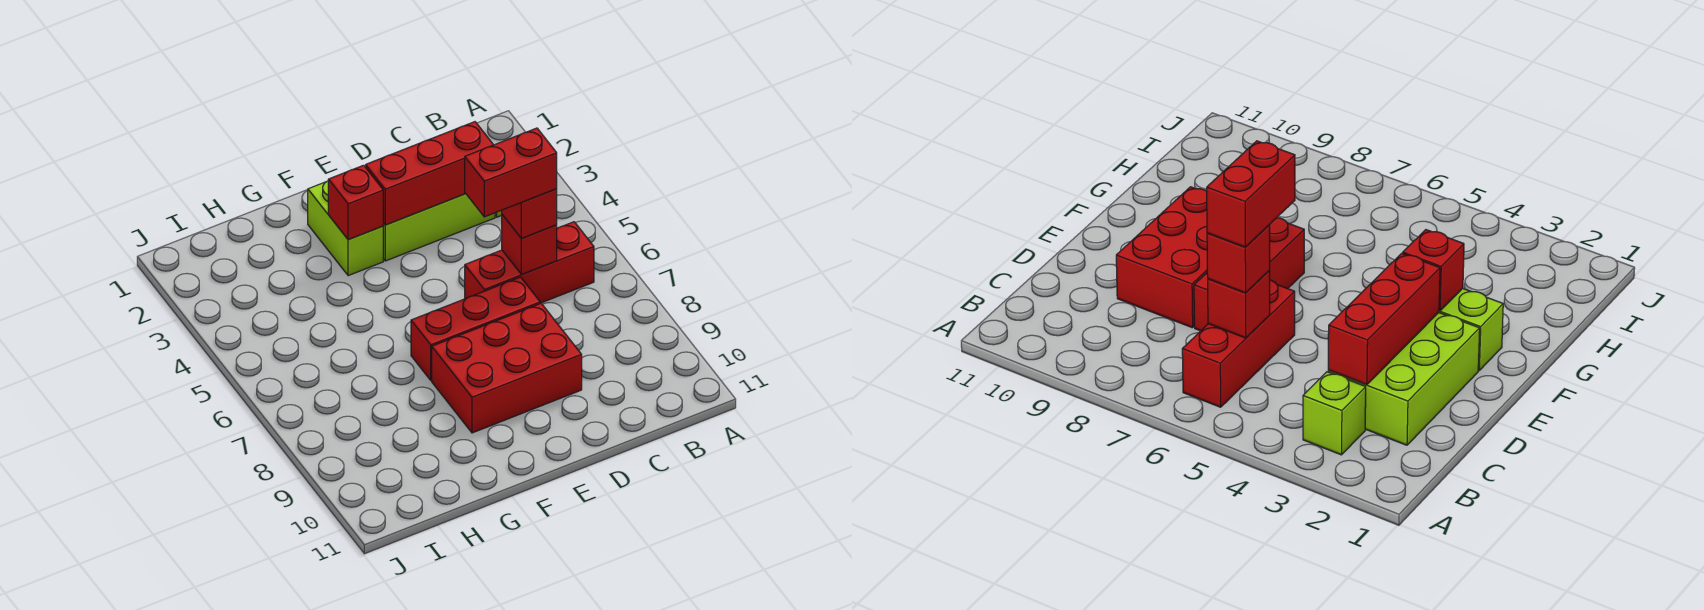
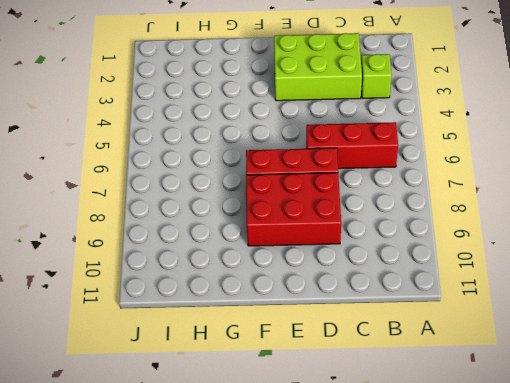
none -> lime 1x2 brick [308,181,383,276]
none -> red 1x3 brick [366,122,493,225]

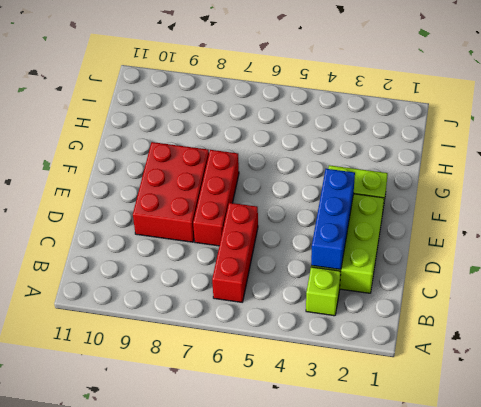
blue 1x3 brick [311,169,355,270] -> red 1x3 brick [366,122,493,225]
none -> red 1x1 brick [502,215,557,274]
none -> red 1x1 brick [328,165,383,240]

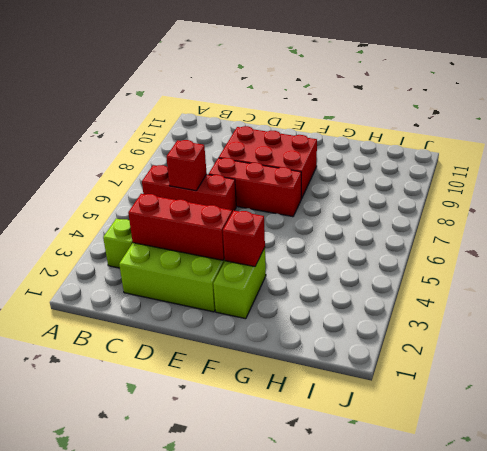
none -> red 1x1 brick [502,189,557,239]
none -> red 1x2 brick [465,128,557,217]

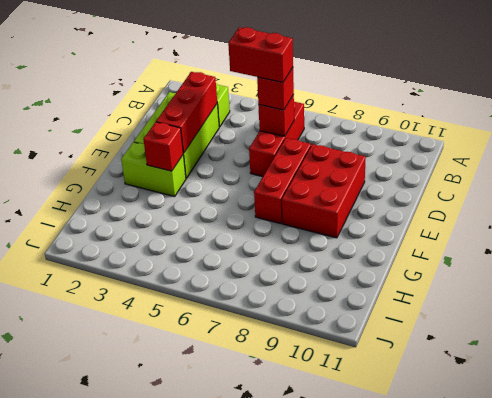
red 1x2 brick [228,27,293,82] -> red 1x2 brick turned to [465,128,557,217]

